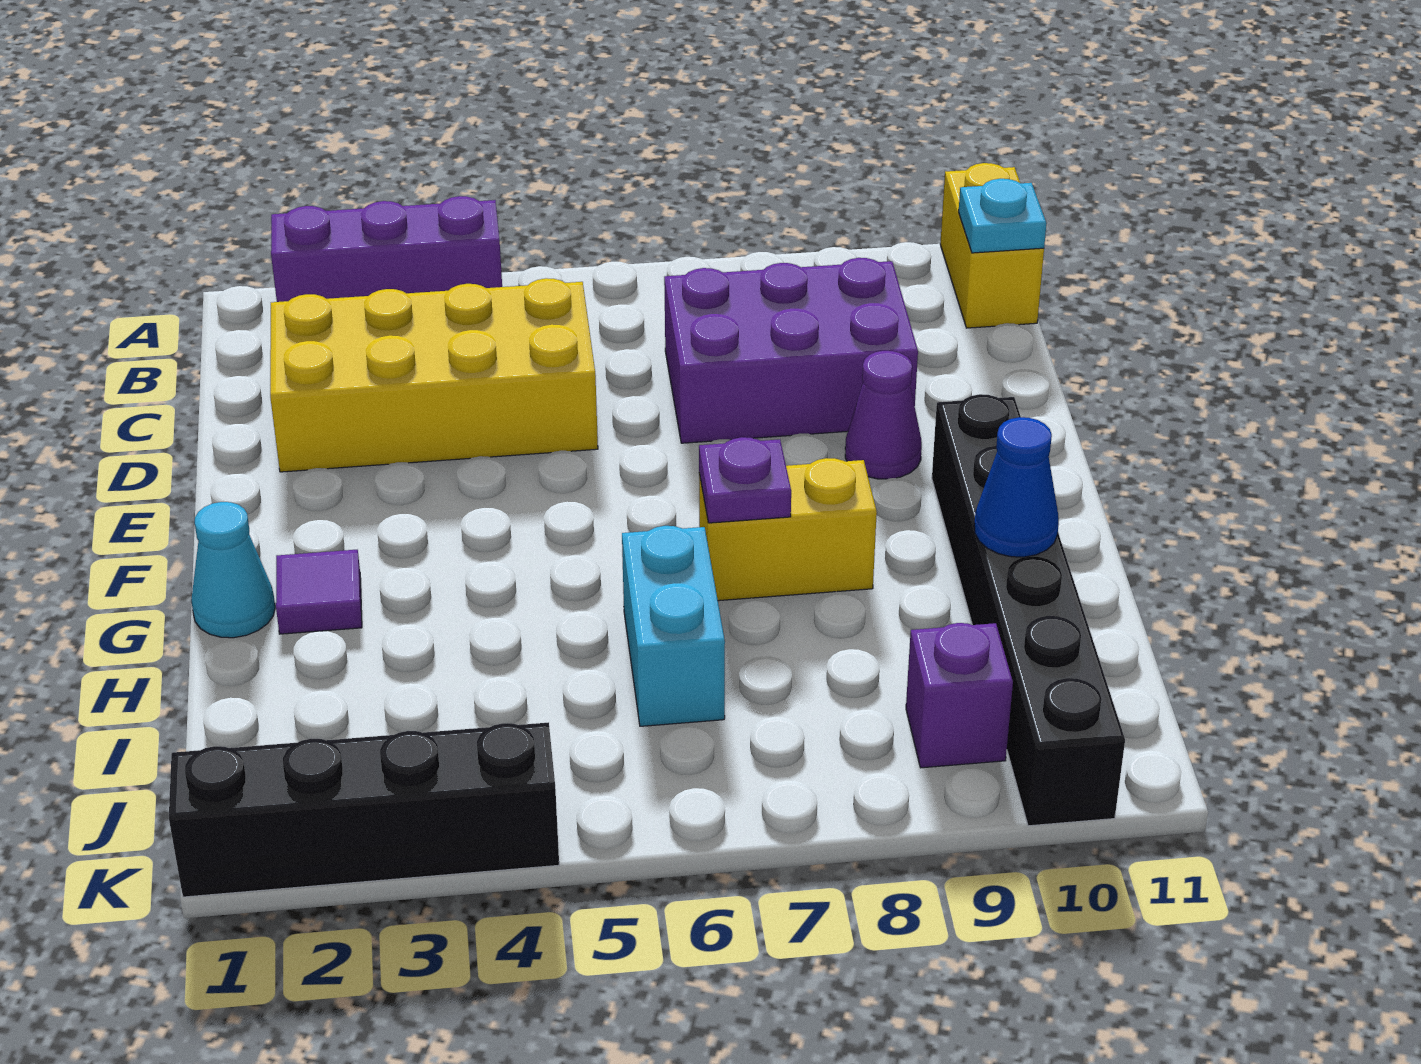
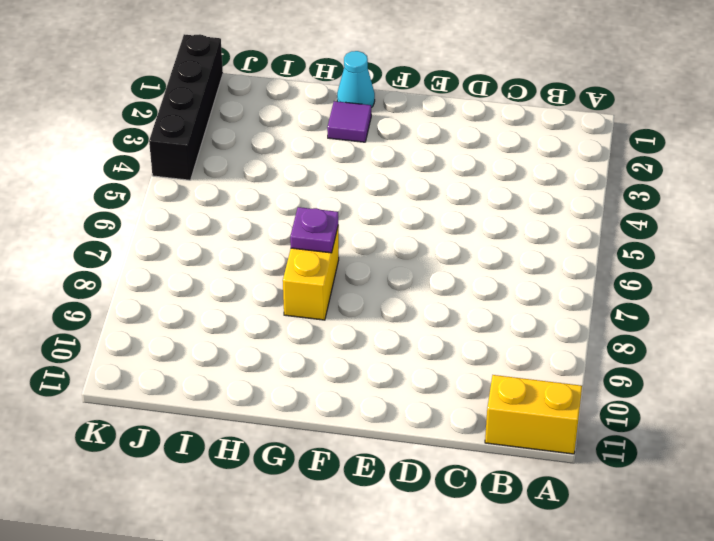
none -> purple 1x3 brick [271,196,502,302]
none -> yellow 2x4 brick [270,278,598,472]
none -> purple 2x3 brick [664,258,918,443]

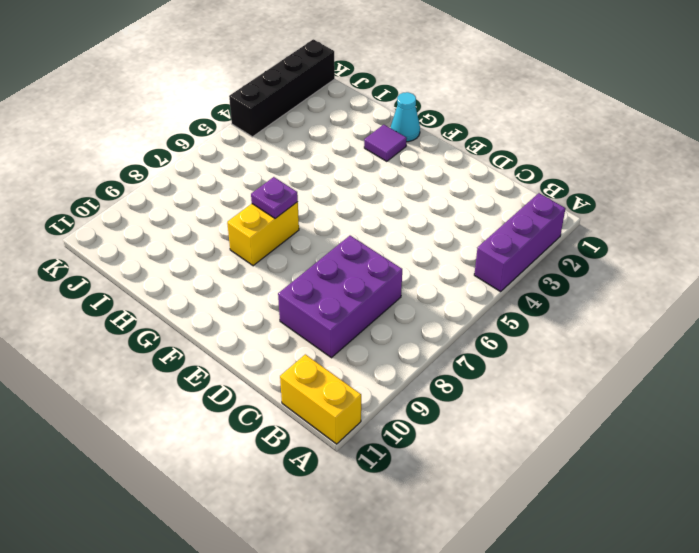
none -> yellow 2x4 brick [270,278,598,472]
none -> purple 1x1 cone [845,351,922,479]
none -> black 1x6 brick [932,394,1125,826]

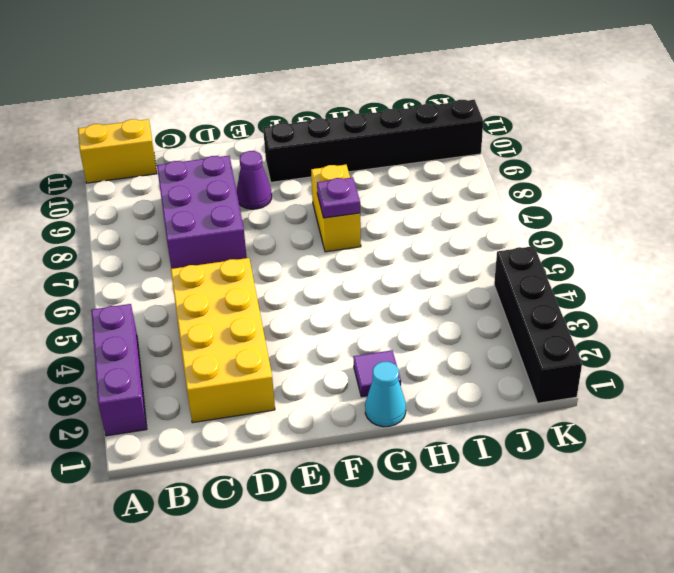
none -> cyan 1x2 brick [622,526,725,726]
none -> purple 1x1 brick [906,623,1013,768]
none -> cyan 1x1 plate [959,179,1046,253]

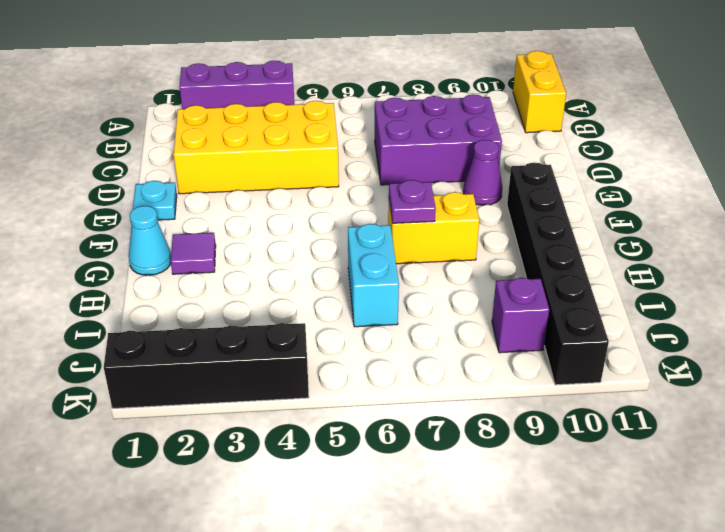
cyan 1x1 plate [133,181,177,220] -> cyan 1x1 plate moved to [959,179,1046,253]
none -> blue 1x1 cone [974,417,1059,557]

